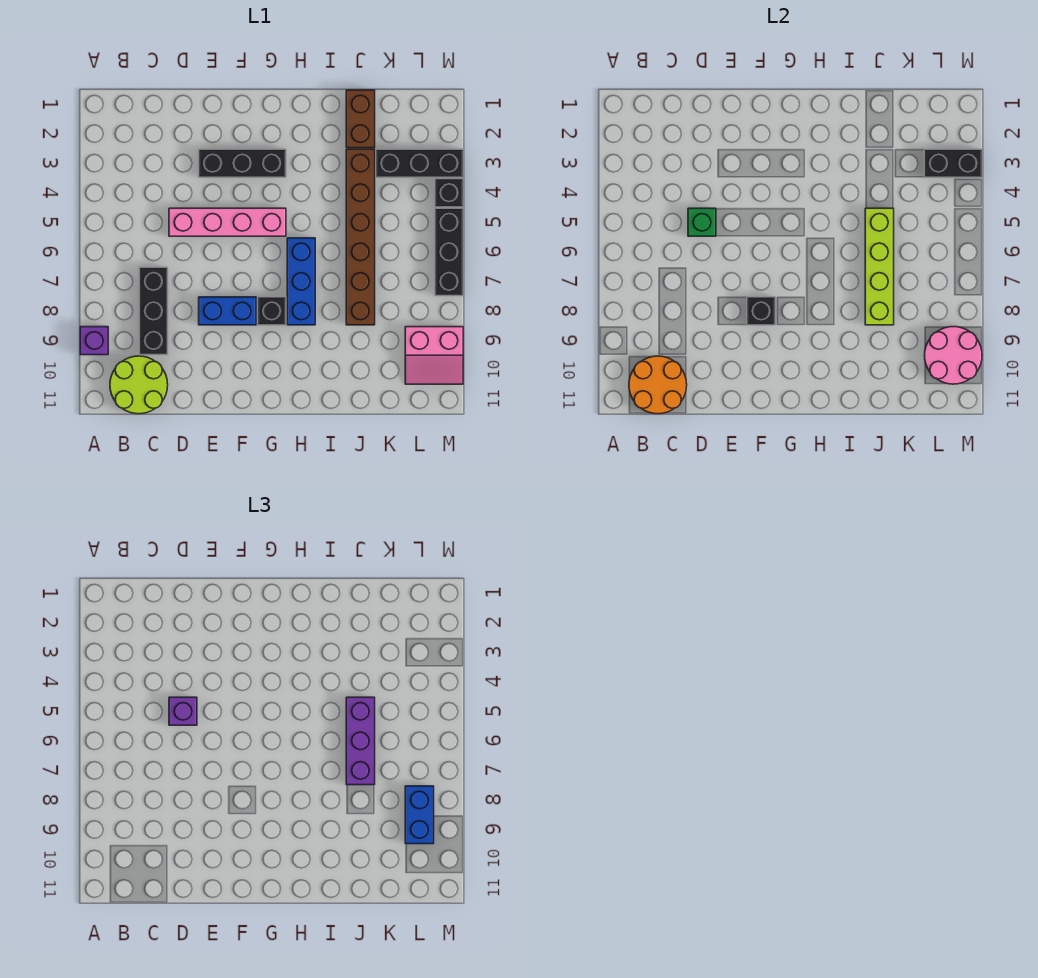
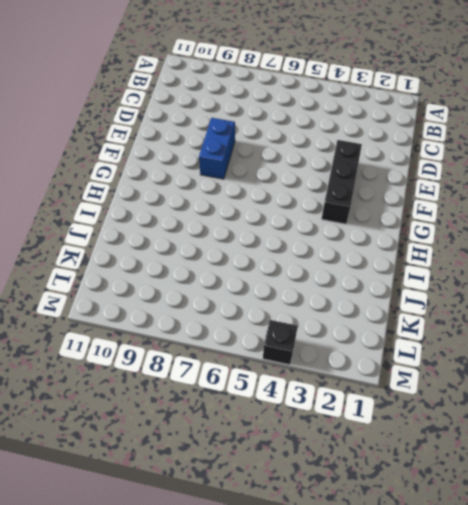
none -> purple 1x1 brick [80,327,108,355]
none -> lime 2x2 round brick [110,356,168,414]
none -> black 1x3 brick [139,267,168,355]

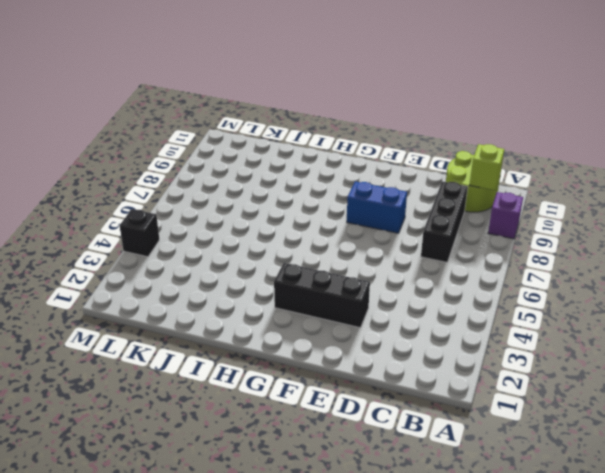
lime 1x1 brick [470,144,504,191] -> orange 2x2 round brick [629,356,687,414]
none -> pink 1x4 brick [169,208,286,236]
none -> black 1x1 brick [258,297,286,325]
none -> blue 1x3 brick [287,238,315,325]

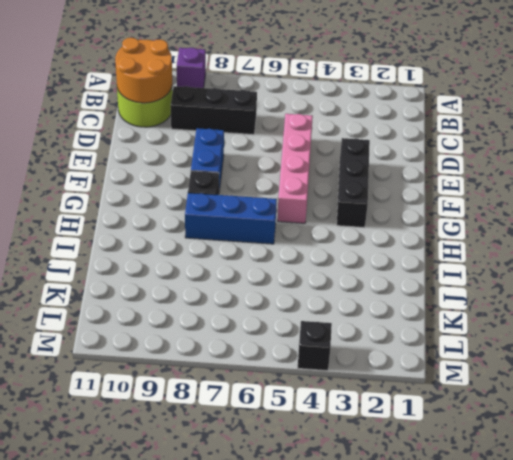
none -> brown 1x2 brick [346,90,375,148]
none -> brown 1x6 brick [346,149,375,325]
none -> black 1x3 brick [376,149,463,177]

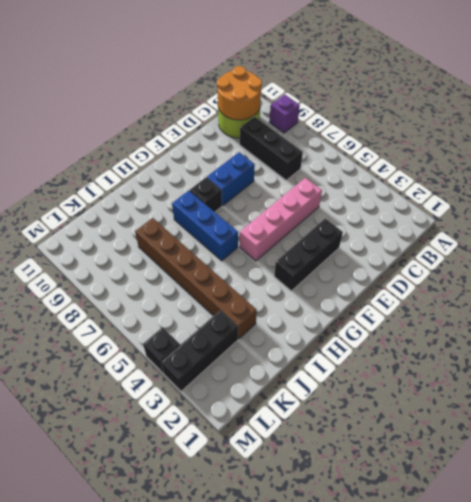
none -> brown 1x2 brick [346,90,375,148]
none -> pink 2x2 slope [405,327,463,384]
none -> black 1x3 brick [435,208,463,296]

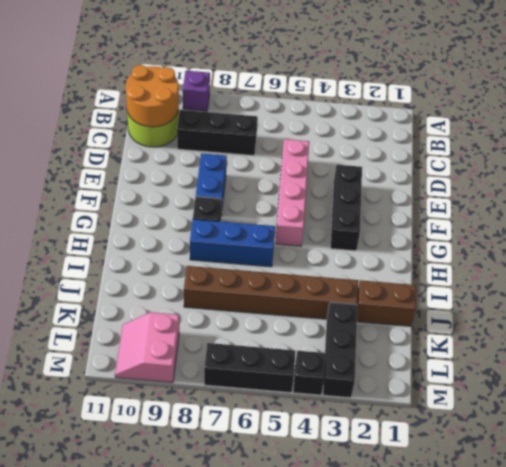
none -> green 1x1 brick [688,208,716,236]
none -> black 1x1 brick [747,297,775,325]
none -> lime 1x4 brick [865,208,894,325]

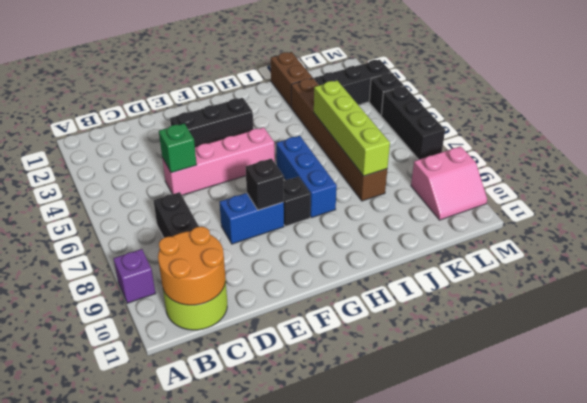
none -> black 1x2 brick [924,149,982,177]
none -> pink 2x2 round brick [925,327,982,384]
none -> purple 1x1 brick [169,697,197,725]

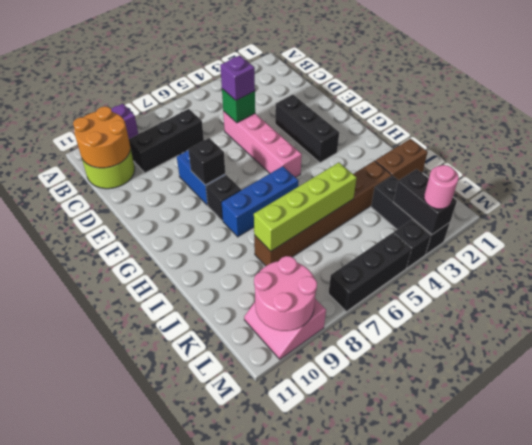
pink 1x1 round brick [424,165,459,209] -> none
none -> purple 1x3 brick [346,697,375,785]
none -> blue 1x2 brick [405,786,434,844]

